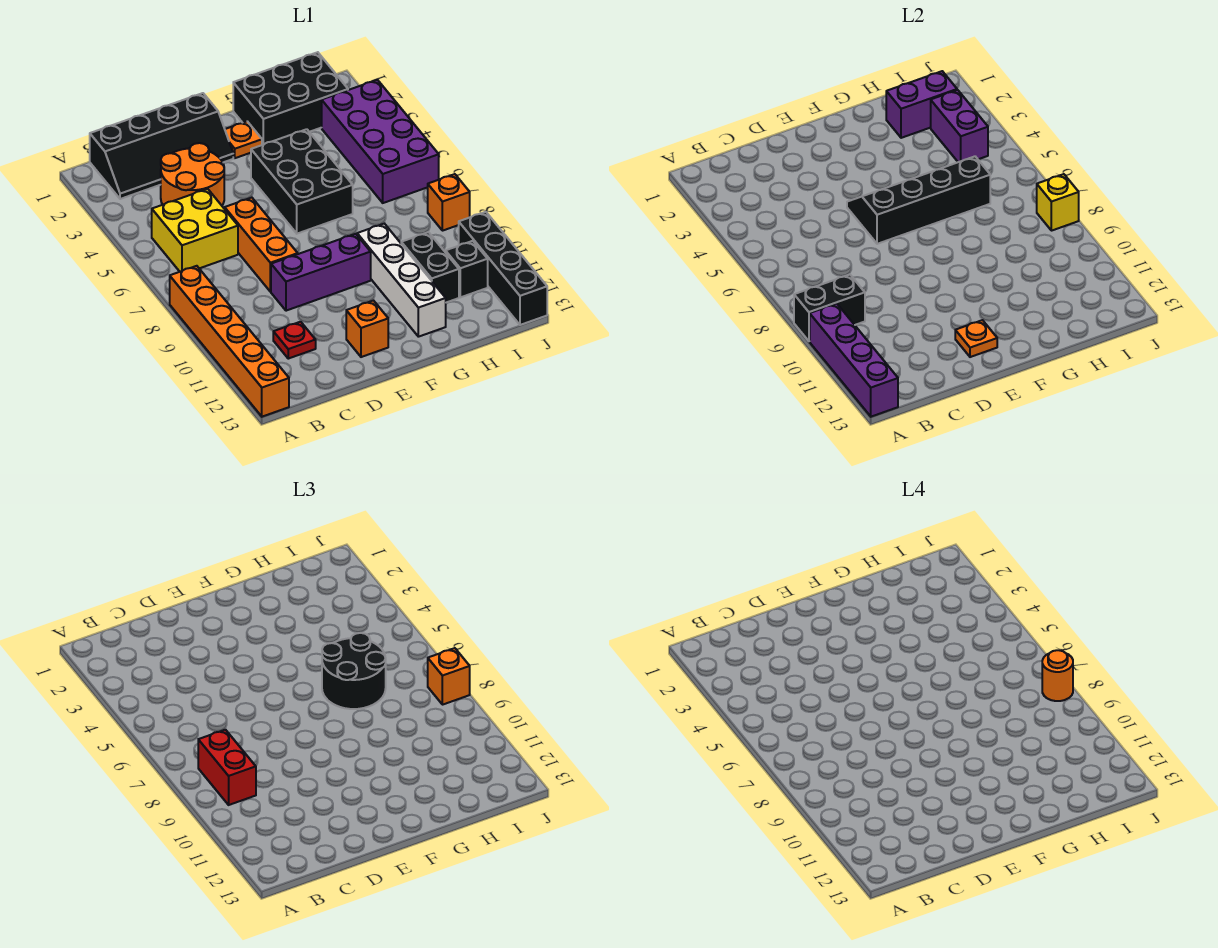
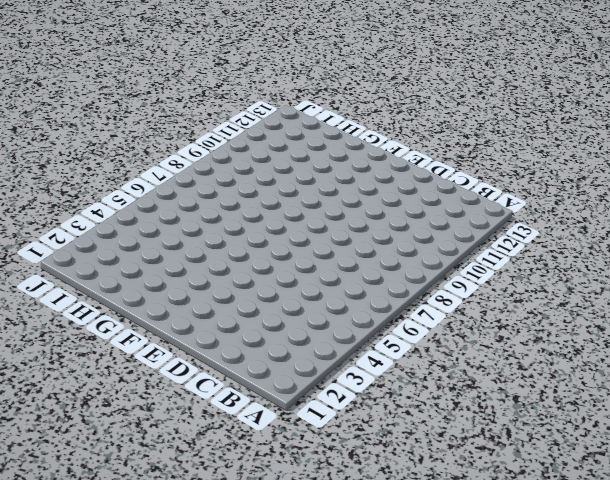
none -> orange 1x6 brick [170,266,289,417]
none -> black 2x4 slope [90,93,233,199]
none -> yellow 2x2 brick [152,189,238,272]

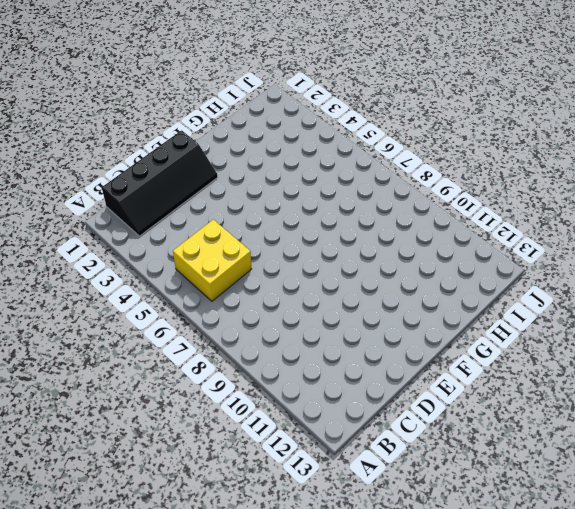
none -> orange 1x6 brick [170,266,289,417]
none -> orange 2x2 round brick [161,143,224,205]
none -> red 1x1 plate [273,322,316,359]

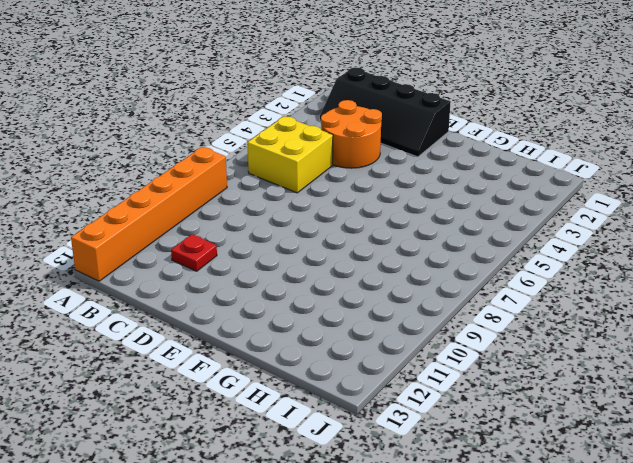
none -> orange 1x3 brick [225,198,298,292]
none -> purple 1x3 brick [271,234,371,311]
none -> orange 1x1 brick [346,301,388,357]

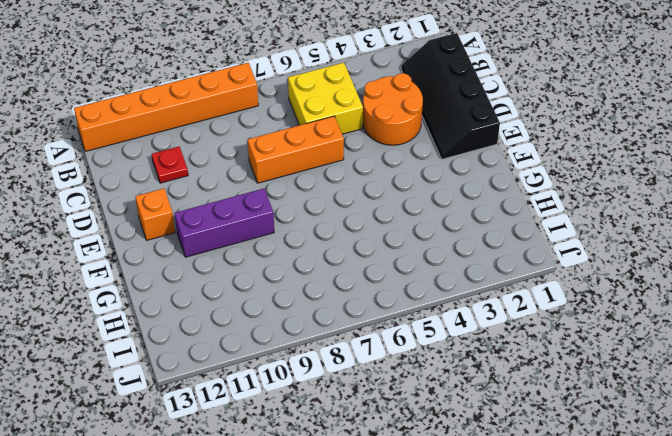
purple 1x3 brick [175,188,274,257] -> purple 1x3 brick turned to [271,234,371,311]
none -> orange 1x1 plate [225,121,262,158]
none -> black 2x3 brick [251,129,353,234]
none -> black 2x3 brick [233,52,348,145]

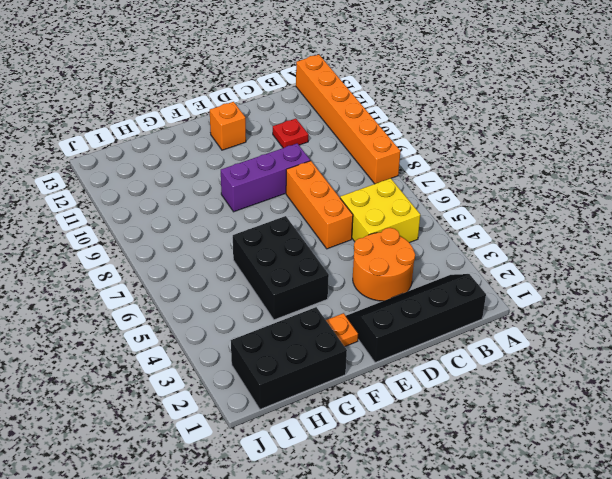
none -> white 1x4 brick [357,224,446,337]
none -> black 1x2 brick [401,232,459,303]
none -> purple 2x4 brick [322,80,439,203]

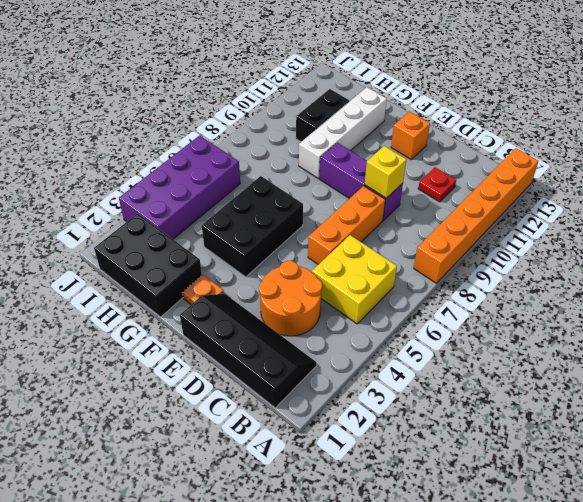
yellow 1x1 brick [365,146,406,198] -> yellow 1x1 brick moved to [1037,174,1079,231]
none -> black 1x1 brick [446,241,488,297]
none -> orange 1x1 brick [428,174,470,231]
none -> black 1x4 brick [459,212,547,325]

